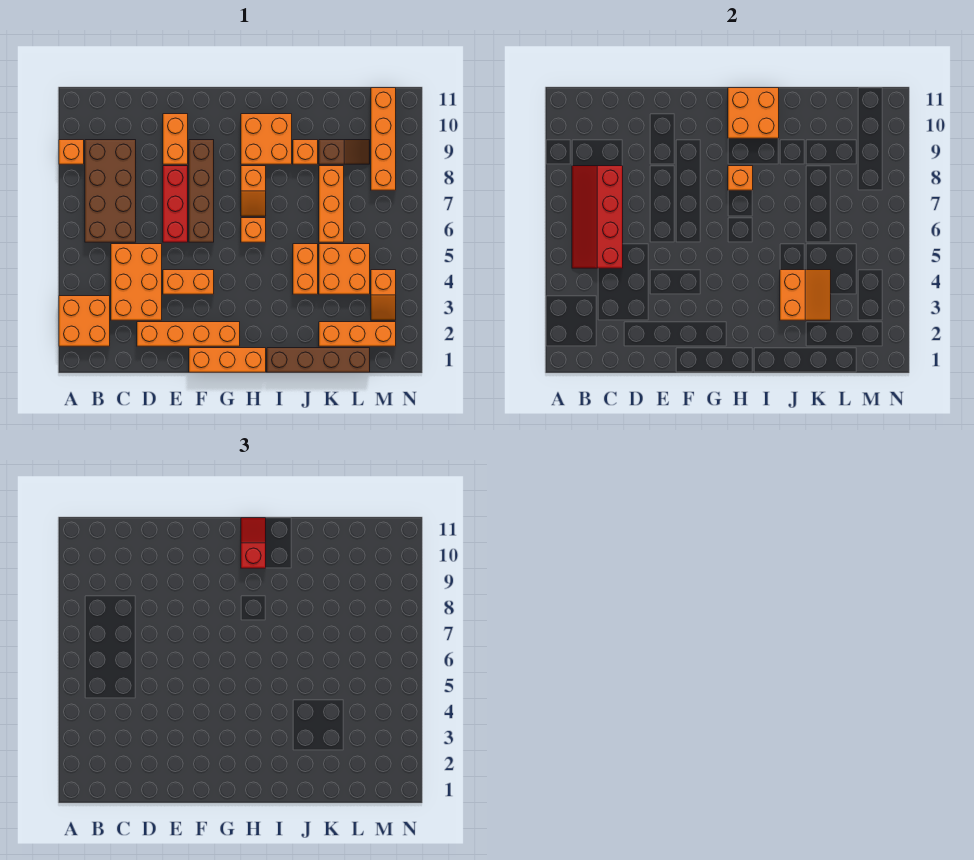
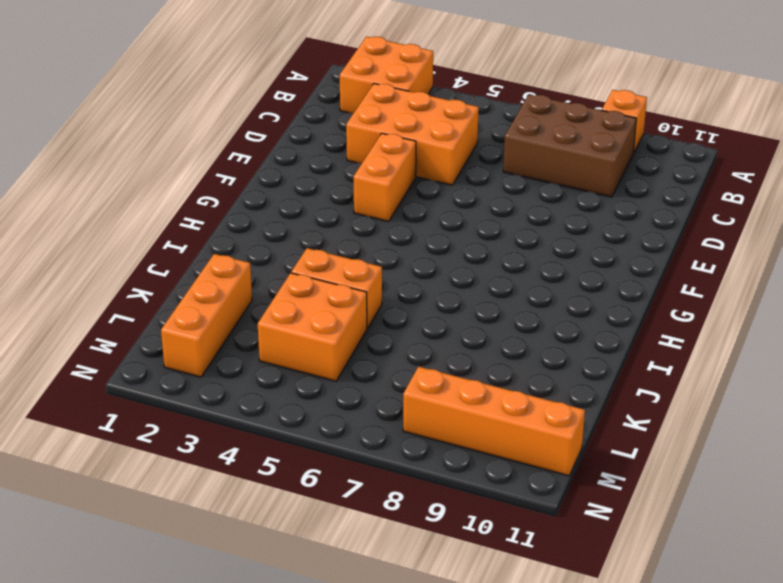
brown 2x3 brick [503,95,636,197] -> brown 2x4 brick [85,140,136,242]
none -> orange 1x4 brick [137,322,240,346]
none -> red 1x3 brick [163,166,188,242]
none -> orange 1x2 brick [163,114,188,164]

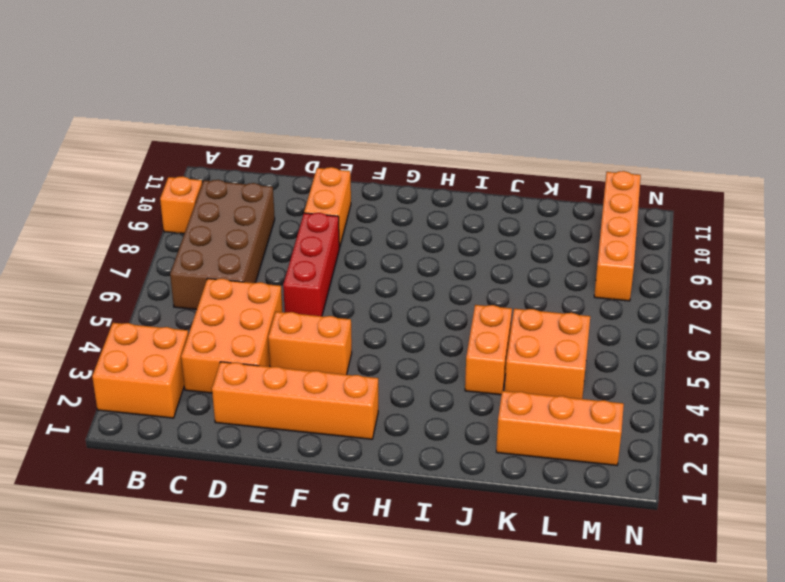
none -> orange 1x3 brick [189,348,266,372]
none -> brown 1x4 brick [189,140,214,242]
none -> orange 1x1 brick [241,218,266,242]

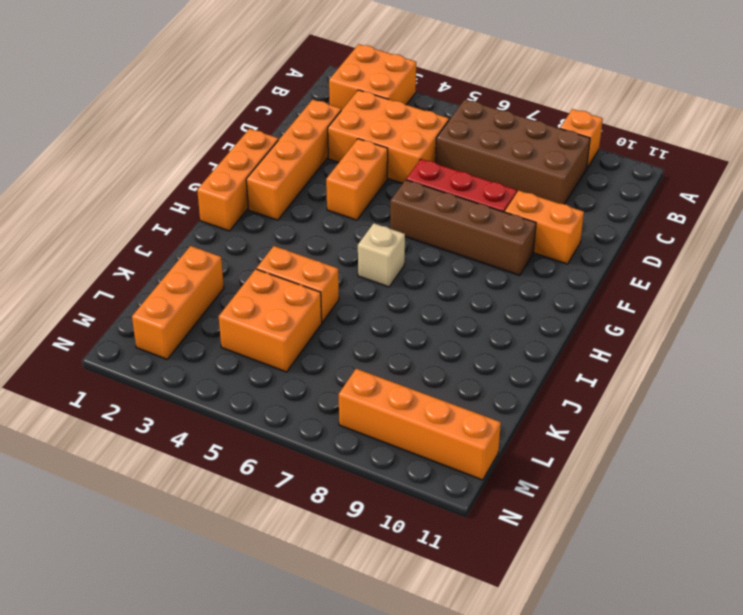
tan 1x1 brick [358,223,405,287] -> orange 1x1 brick [241,218,266,242]
none -> orange 1x2 slope [241,166,266,216]
none -> orange 2x2 brick [241,114,292,164]
none -> brown 1x4 brick [267,348,370,372]

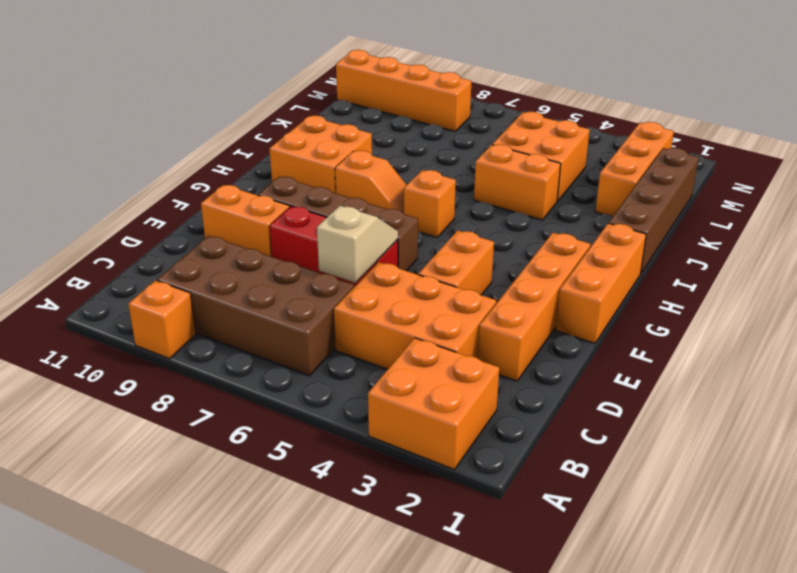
tan 1x2 slope [317,206,398,283] -> none
none -> orange 1x1 brick [293,140,318,164]
none -> orange 1x3 brick [319,166,344,242]
none -> brown 1x2 slope [319,140,370,164]

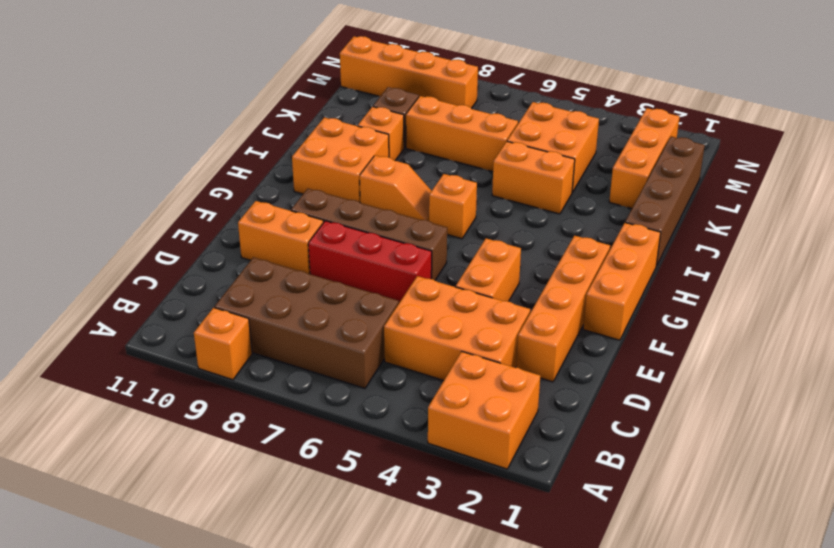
none -> orange 1x2 slope [371,270,396,320]
none -> red 2x4 slope [572,166,623,268]
none -> orange 1x1 brick [728,166,753,190]

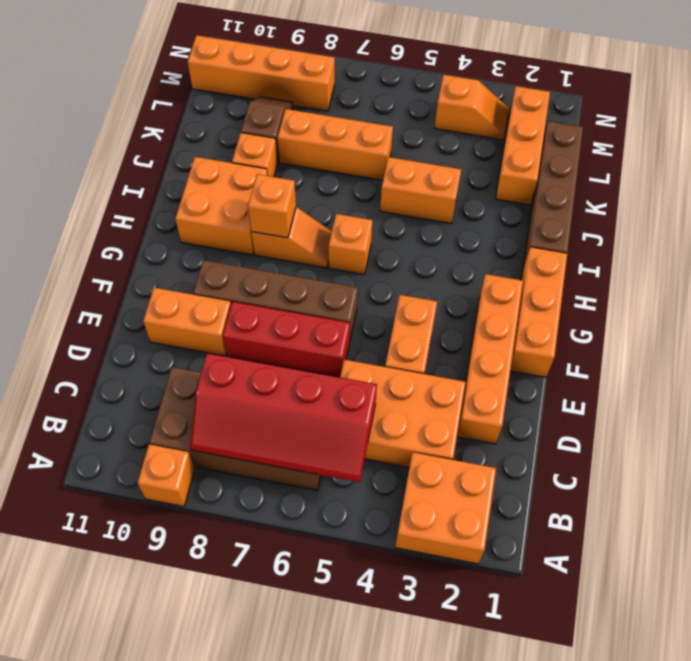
none -> orange 2x2 brick [319,244,370,294]
none -> orange 2x2 brick [728,88,779,138]
none -> orange 2x2 slope [780,270,831,320]

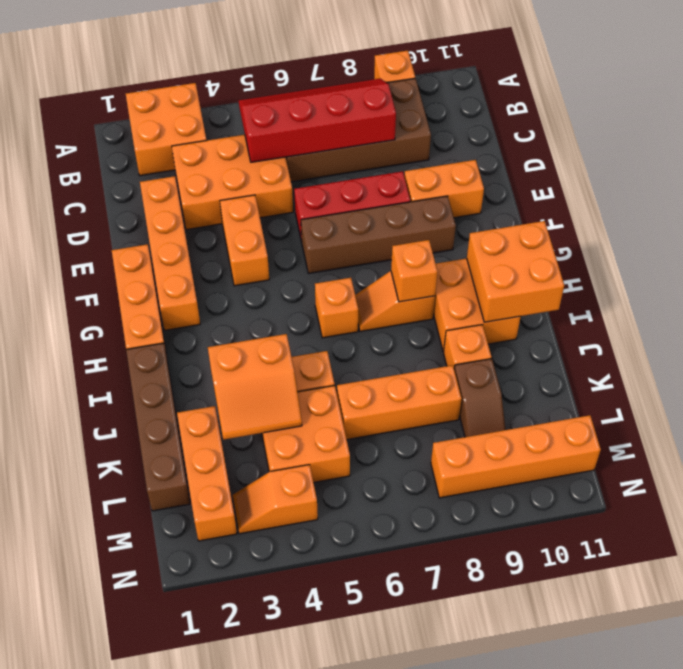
none -> red 1x2 slope [241,518,266,568]

